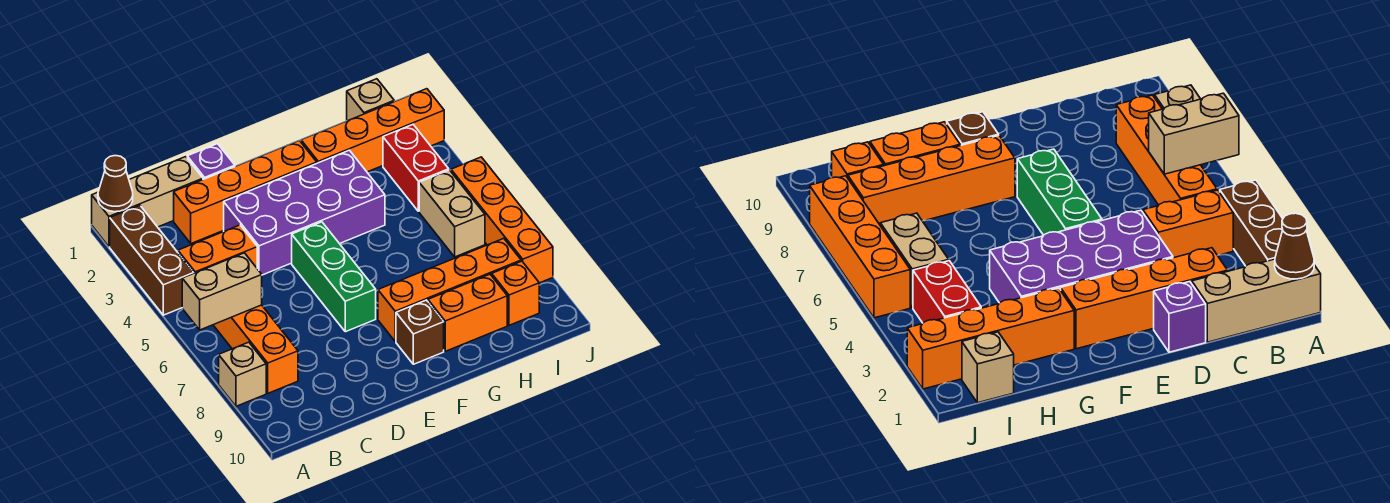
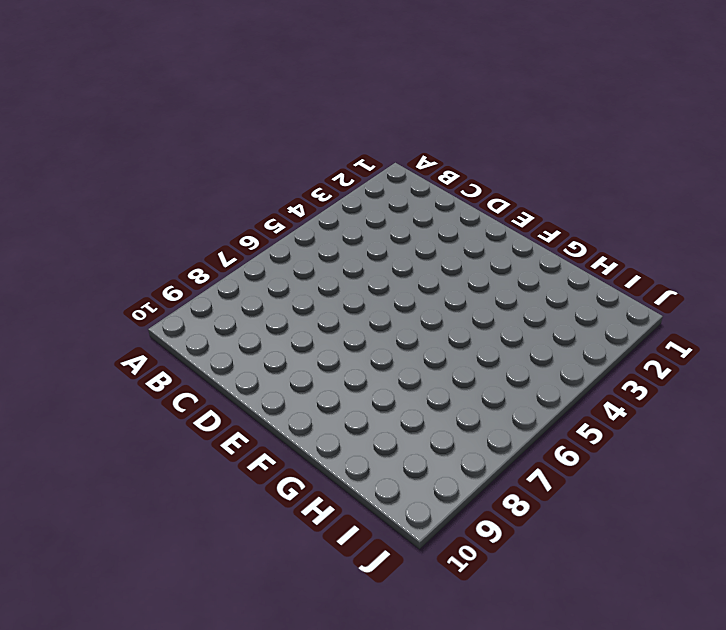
none -> tan 1x3 brick [92,157,203,247]
none -> brown 1x3 brick [110,206,194,315]
none -> tan 1x1 brick [219,342,266,406]

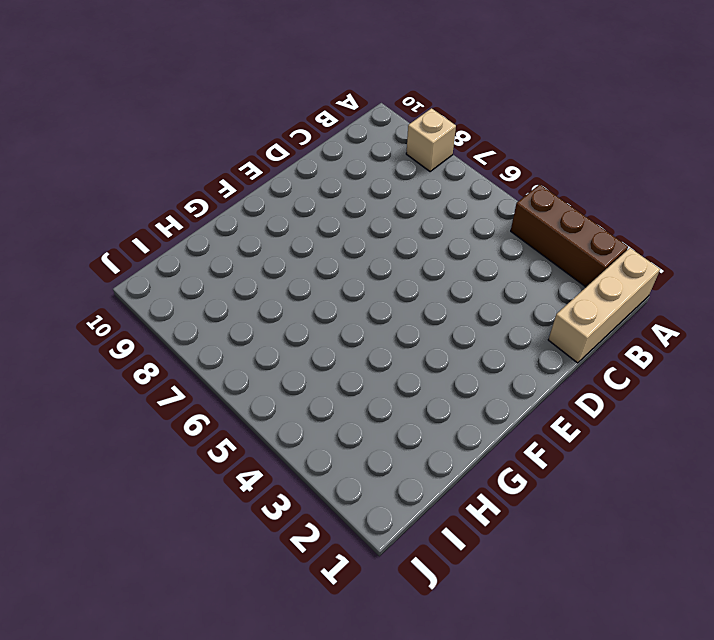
none -> orange 1x2 brick [178,225,257,273]
none -> orange 1x4 brick [214,305,298,393]
none -> orange 1x4 brick [174,141,317,244]

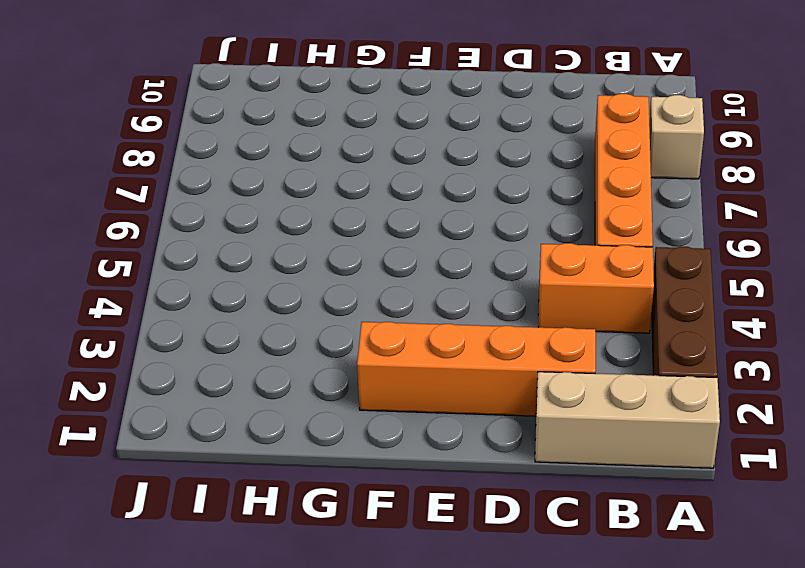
none -> purple 1x1 brick [187,144,235,179]
none -> purple 2x4 brick [224,150,385,275]
none -> green 1x3 brick [292,222,376,332]

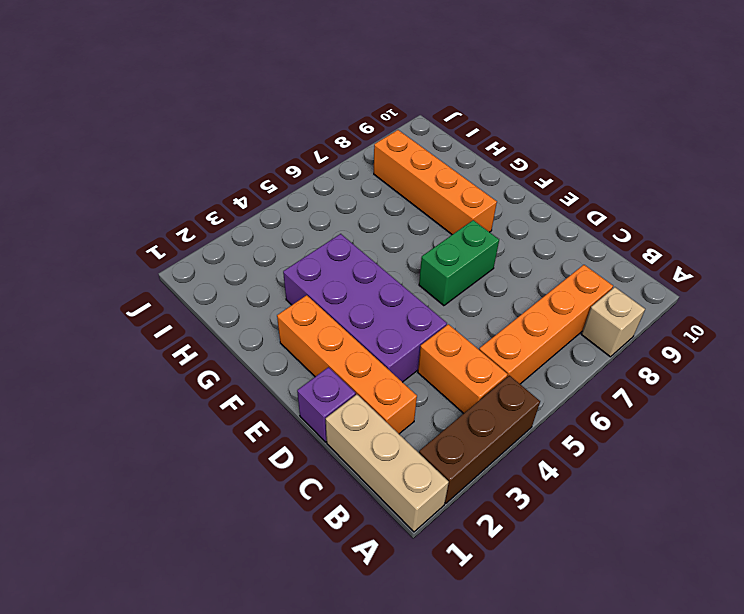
green 1x2 brick [419,220,499,306] -> green 1x3 brick [292,222,376,332]
none -> brown 1x1 brick [396,300,444,364]
none -> orange 1x4 brick [301,89,444,172]
none -> orange 1x2 brick [428,274,507,351]

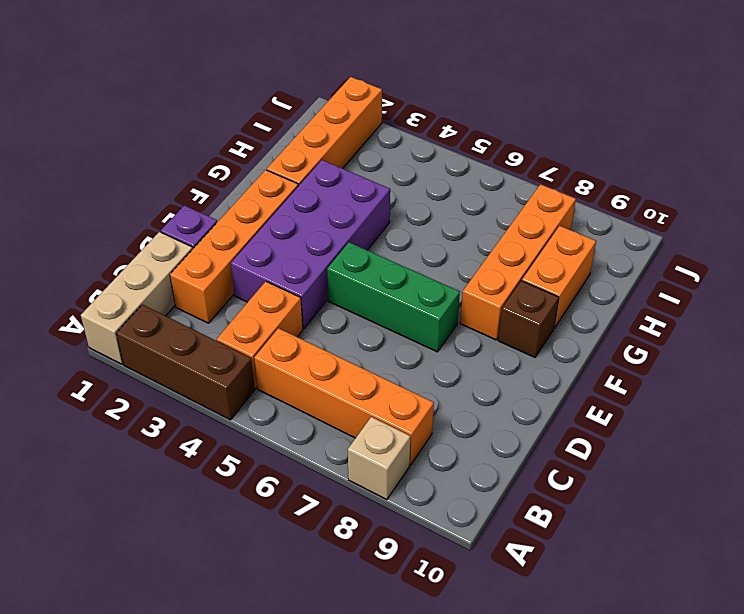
none -> tan 1x1 brick [347,79,394,121]
none -> red 1x2 brick [383,125,449,211]
none -> tan 1x2 brick [419,170,485,257]

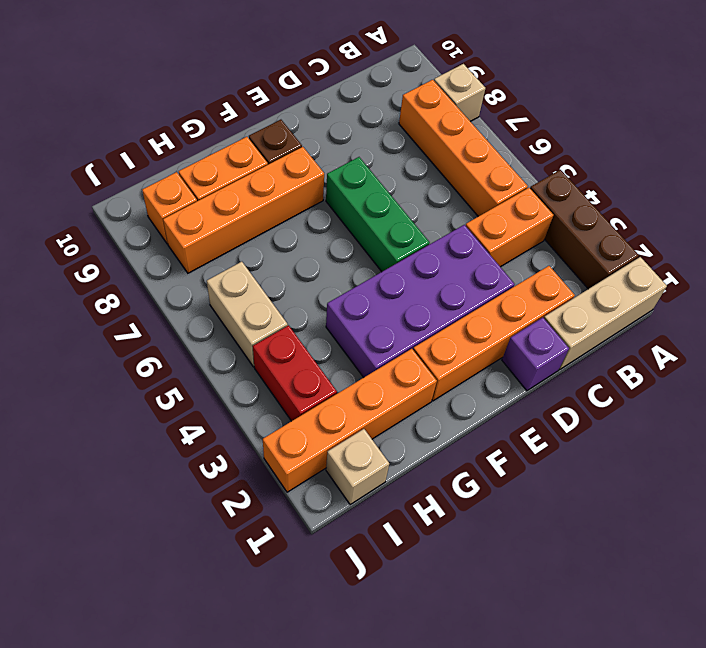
none -> orange 1x4 brick [451,157,553,283]
none -> brown 1x1 cone [98,156,133,212]
none -> tan 1x2 brick [182,253,262,330]

